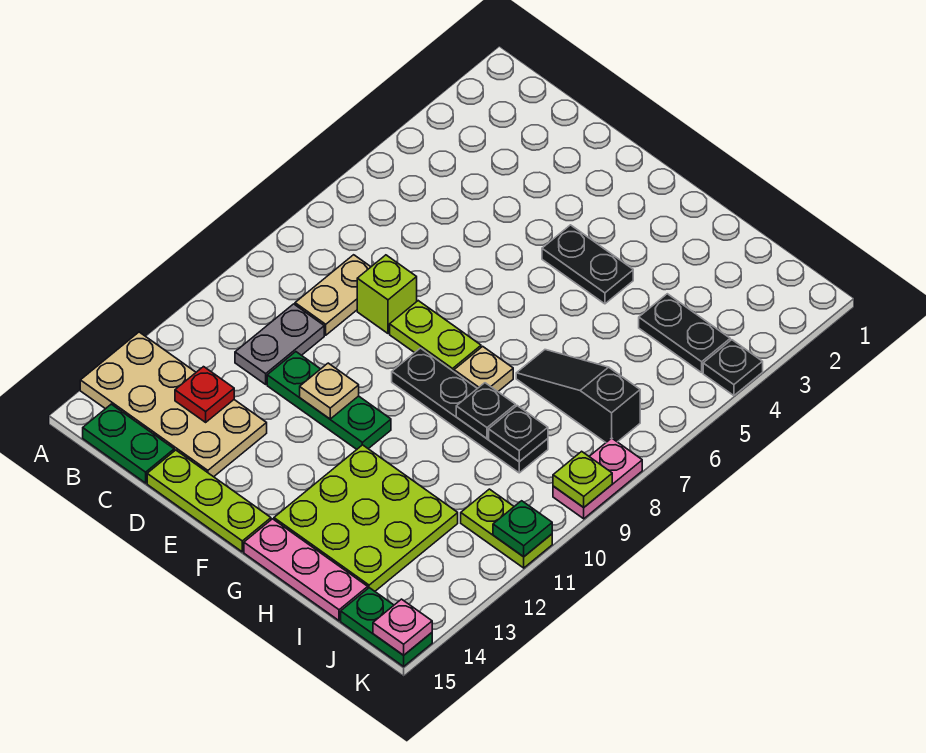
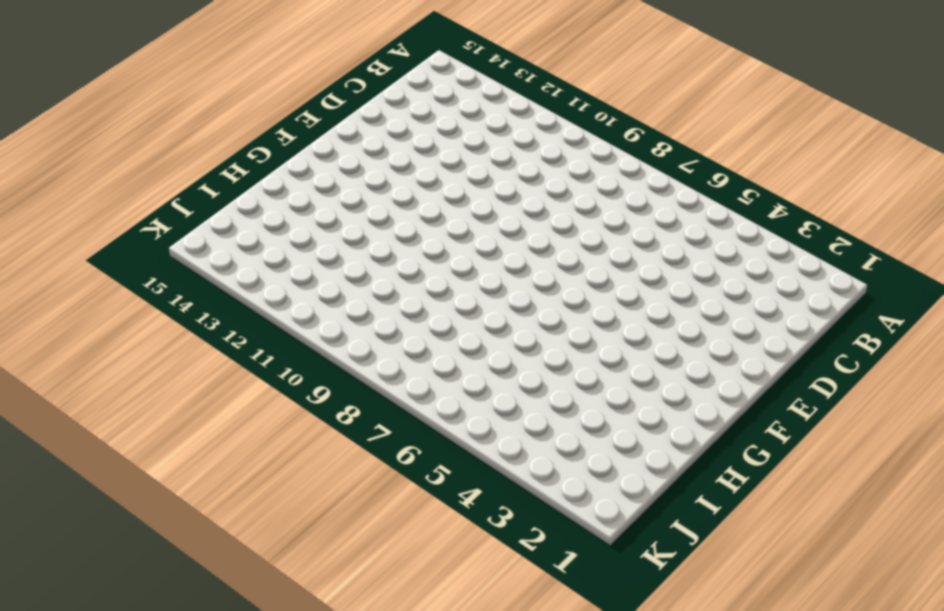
none -> tan 2x4 plate [80,332,267,477]
none -> green 1x2 plate [83,404,174,483]
none -> tan 1x2 plate [295,255,370,335]

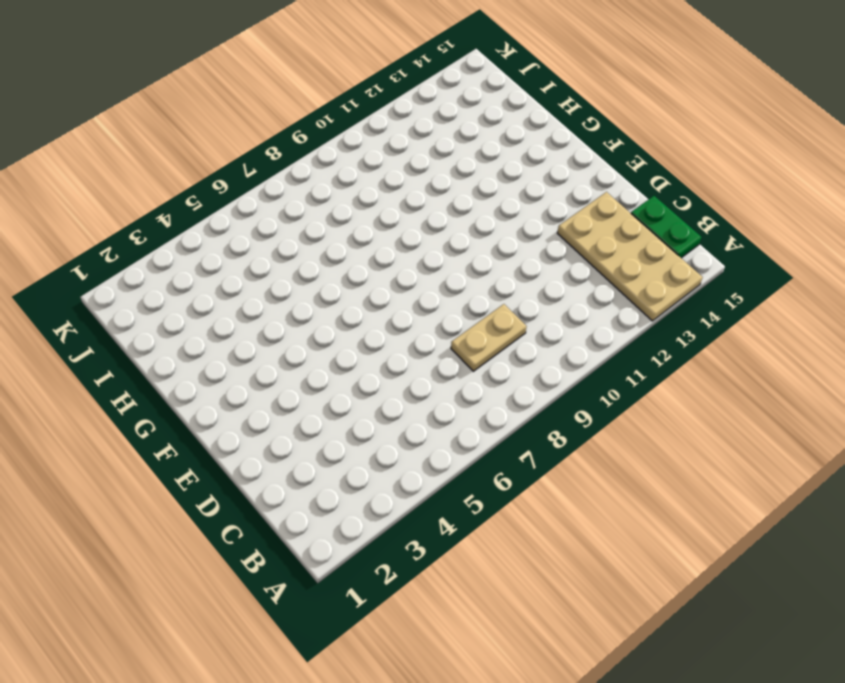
none -> grey 1x2 plate [235,304,324,384]
none -> lime 1x1 brick [357,255,417,333]
none -> green 1x3 plate [267,352,391,449]

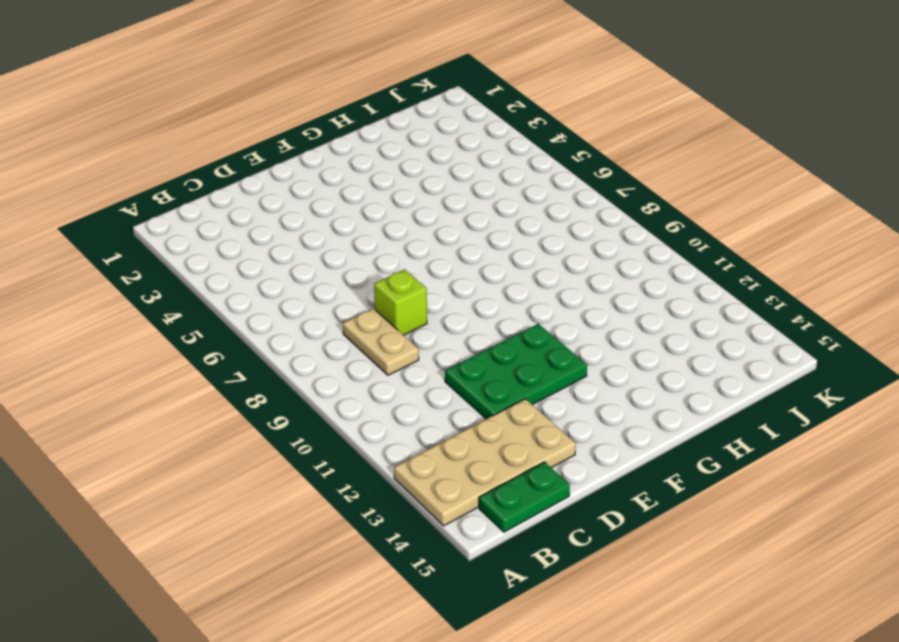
green 2x3 plate [445,324,587,419] -> green 1x3 plate [267,352,391,449]
none -> grey 1x2 plate [235,304,324,384]
none -> lime 1x3 plate [147,450,271,552]
none -> lime 1x2 plate [390,301,481,372]

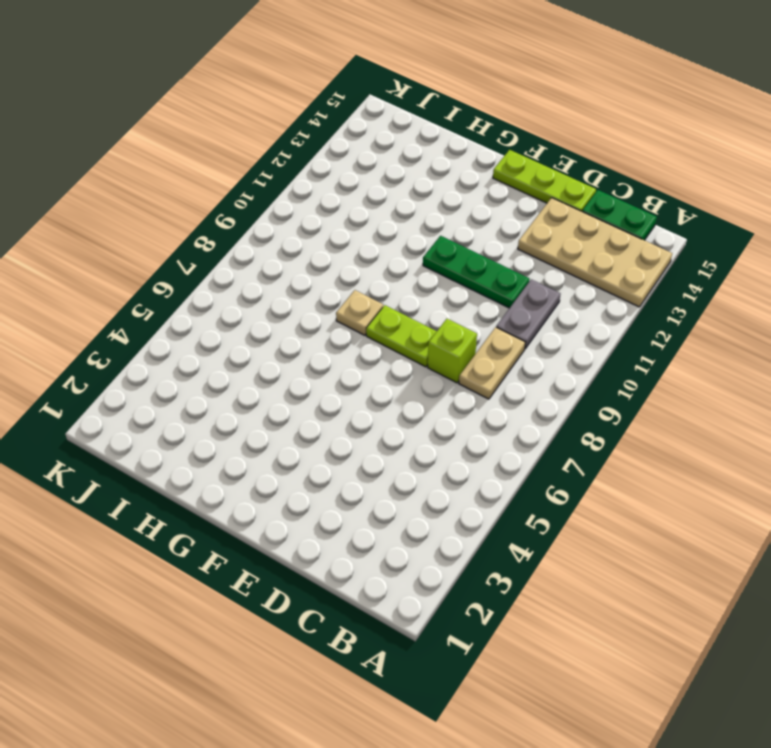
none -> black 1x2 plate [542,225,633,304]
none -> black 1x4 plate [392,348,548,473]
none -> lime 3x3 plate [274,445,458,591]

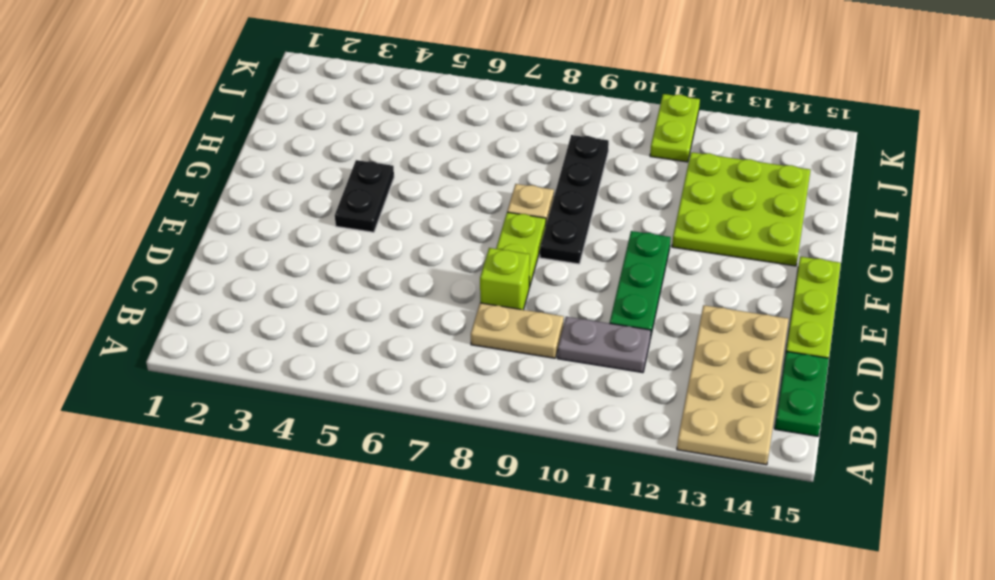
none -> pink 1x3 plate [244,519,368,621]
none -> black 1x3 slope [516,350,640,442]
none -> black 1x2 plate [639,294,730,373]

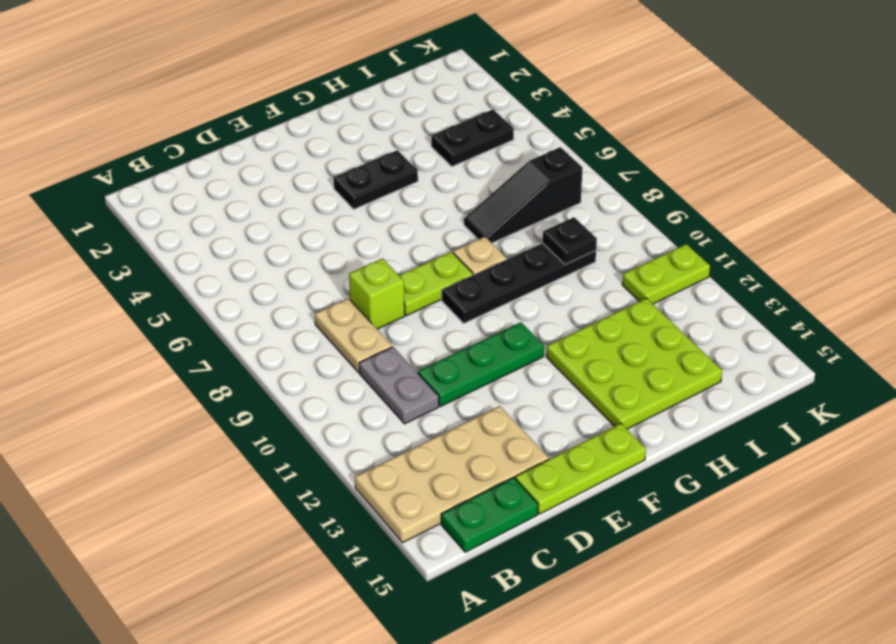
none -> pink 1x3 plate [244,519,368,621]
none -> green 1x2 plate [341,588,432,666]
none -> black 1x1 plate [703,340,763,396]

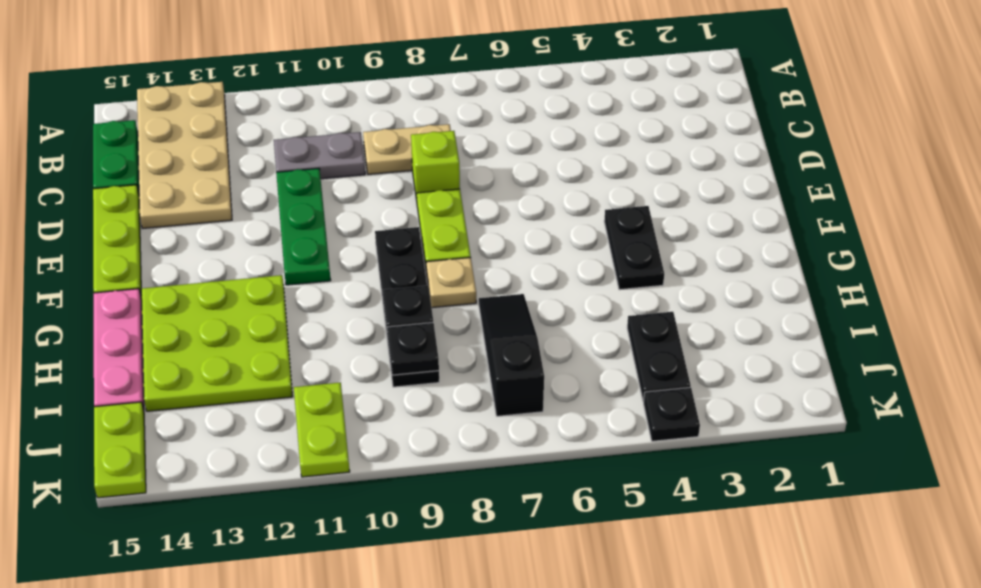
lime 1x2 plate [94,402,146,498] -> green 1x2 plate [341,588,432,666]
none -> pink 1x2 plate [553,438,642,519]
none -> red 1x1 plate [175,367,234,422]
none -> tan 1x1 plate [300,363,359,419]

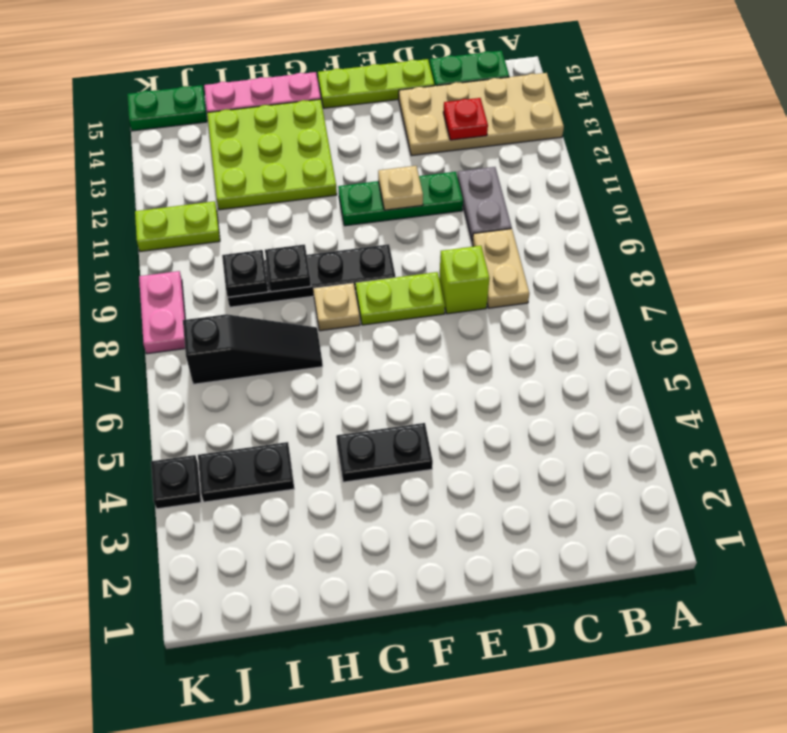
none -> lime 1x1 plate [553,451,612,507]
none -> green 1x1 plate [493,501,552,557]
none -> pink 1x1 plate [373,599,432,655]

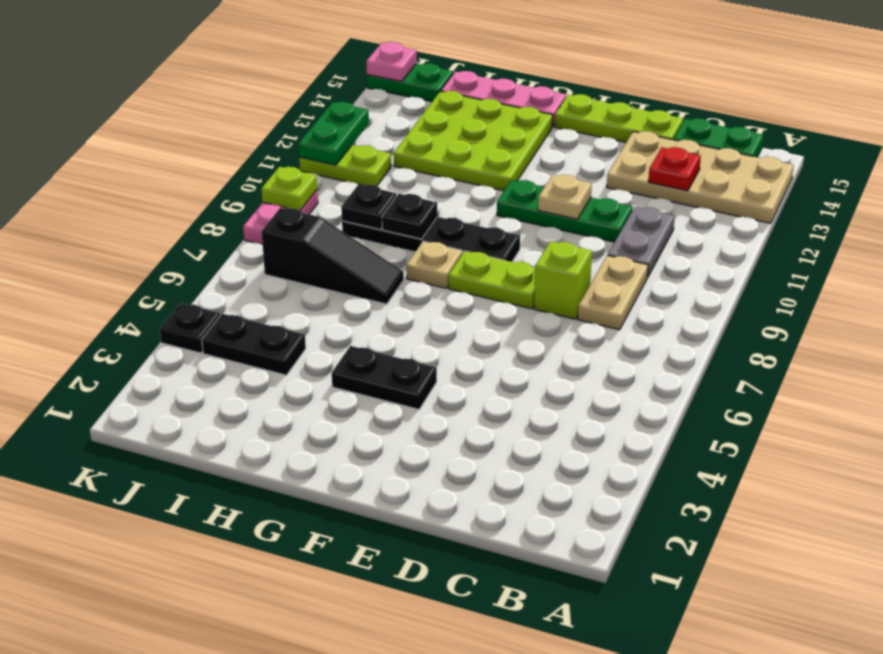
green 1x2 plate [298,102,369,165] -> green 1x1 plate [493,501,552,557]

